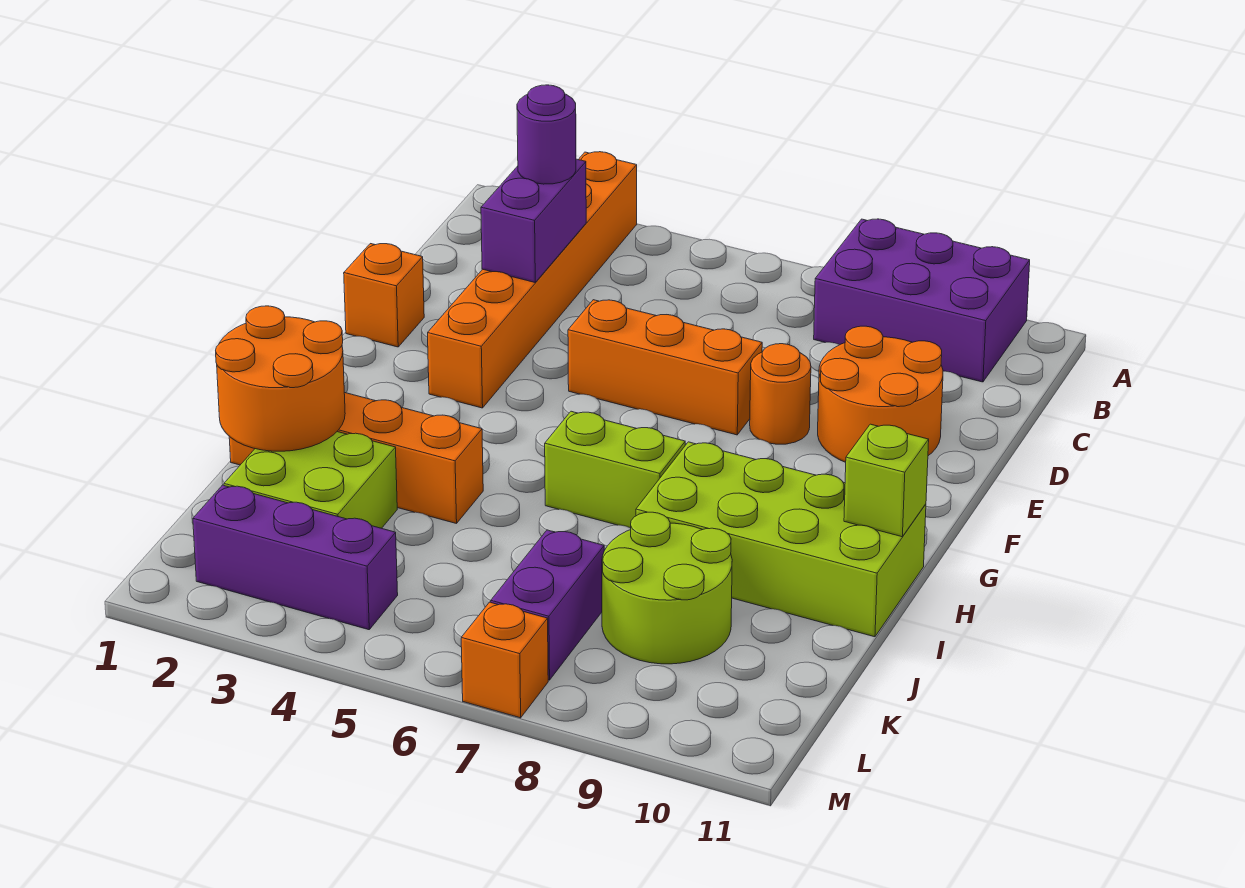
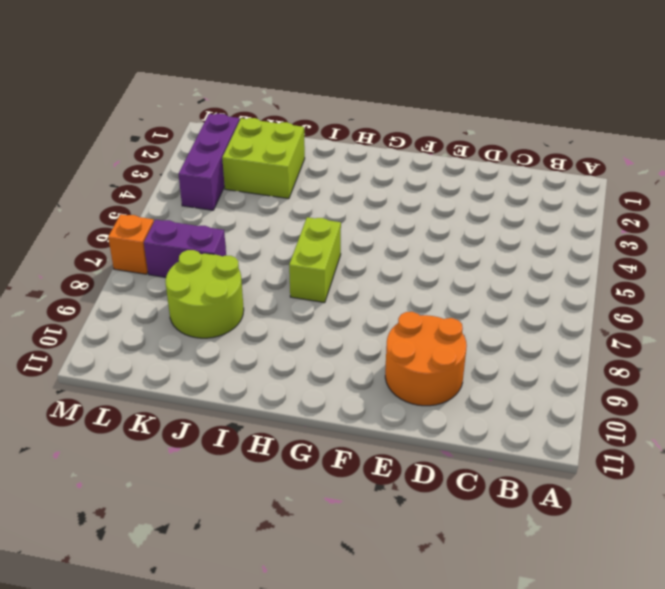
none -> orange 1x6 brick [428,152,637,408]
none -> purple 2x3 brick [814,219,1030,382]
none -> orange 1x1 brick [344,244,424,347]

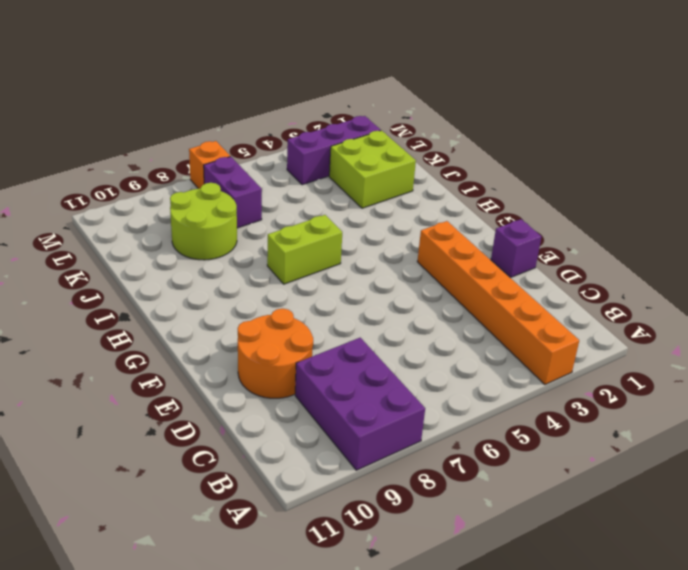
purple 2x3 brick [295,338,425,470] -> purple 2x3 brick turned to [814,219,1030,382]
purple 1x1 brick [491,219,541,278] -> orange 1x1 brick [344,244,424,347]
none -> orange 1x3 brick [568,300,762,435]
none -> orange 1x1 round brick [750,344,811,444]
none -> lime 2x4 brick [636,442,926,637]

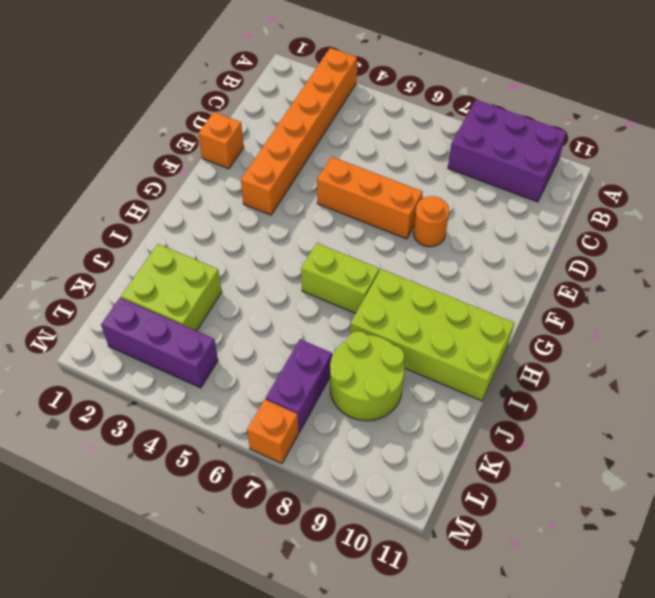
none -> orange 2x2 round brick [818,326,943,462]
none -> orange 1x4 brick [229,392,483,524]
none -> purple 1x2 brick [481,159,586,282]

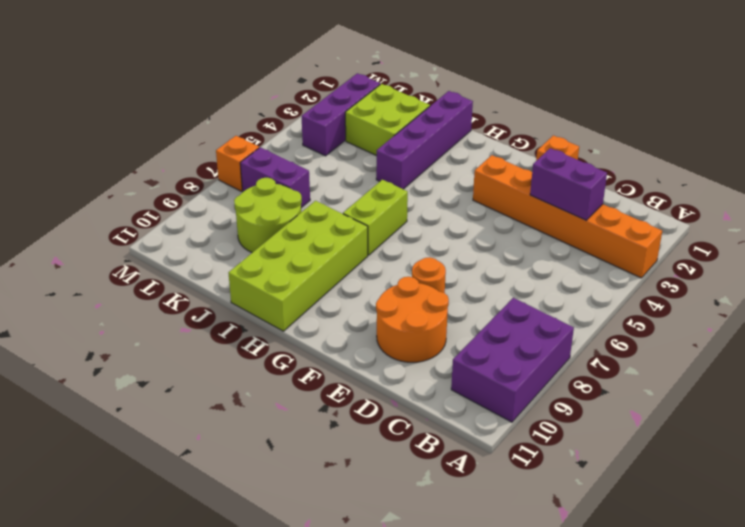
purple 1x4 brick [376,91,473,189] -> orange 1x4 brick [229,392,483,524]
none -> orange 1x3 brick [568,300,762,435]
none -> lime 1x1 brick [844,424,929,537]
none -> orange 2x2 round brick [216,306,345,451]

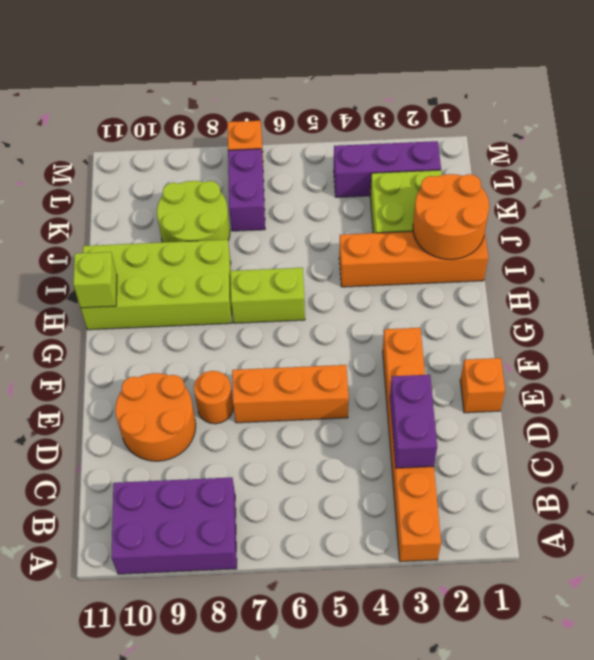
none -> purple 1x1 round brick [517,85,576,184]

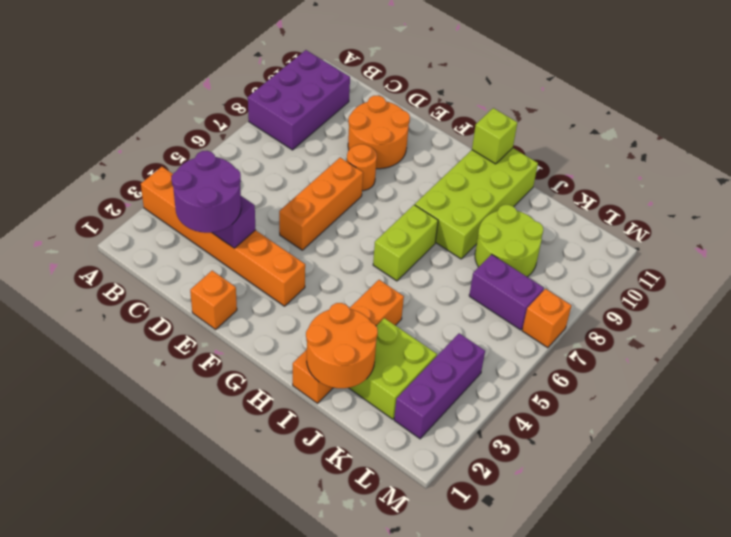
purple 2x2 round brick [172,151,241,233] -> purple 1x1 round brick [517,85,576,184]

